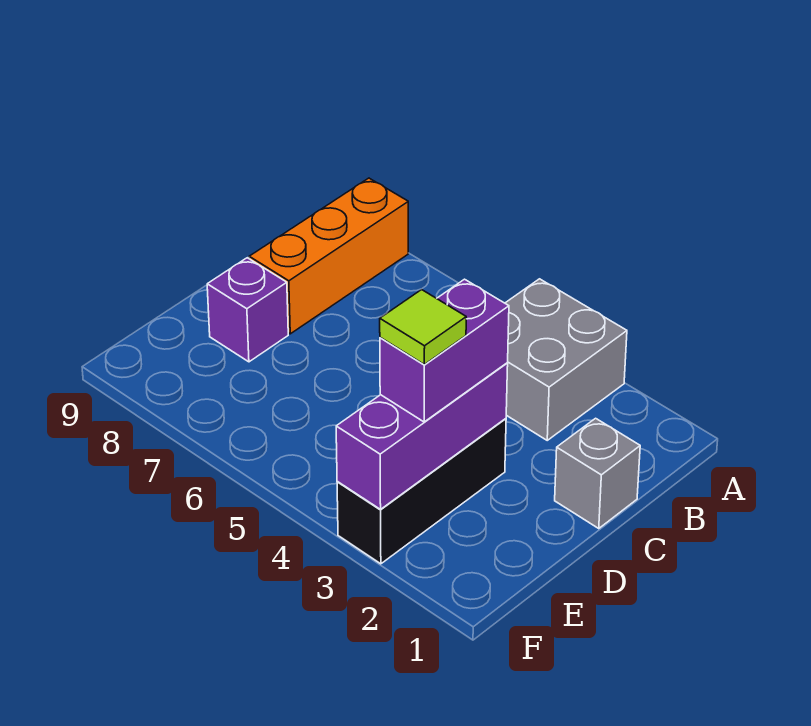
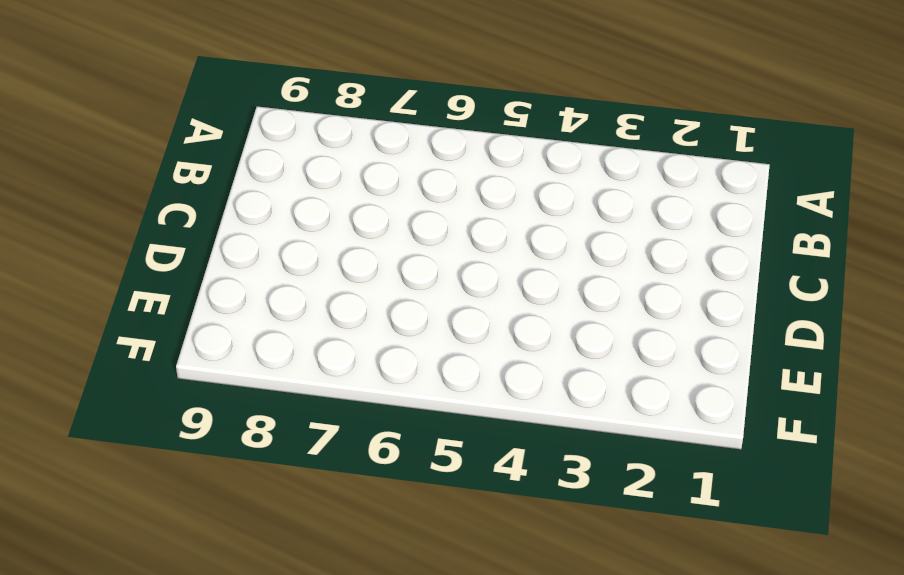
none -> grey 2x2 brick [505,279,627,440]
none -> orange 1x3 brick [249,178,408,334]

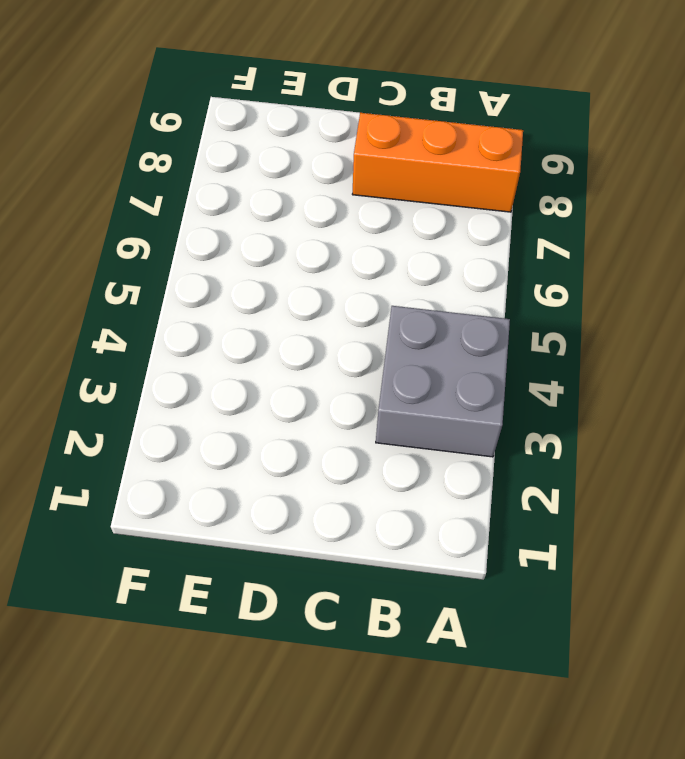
none -> grey 1x1 brick [555,418,640,528]
none -> black 1x3 brick [337,419,506,564]

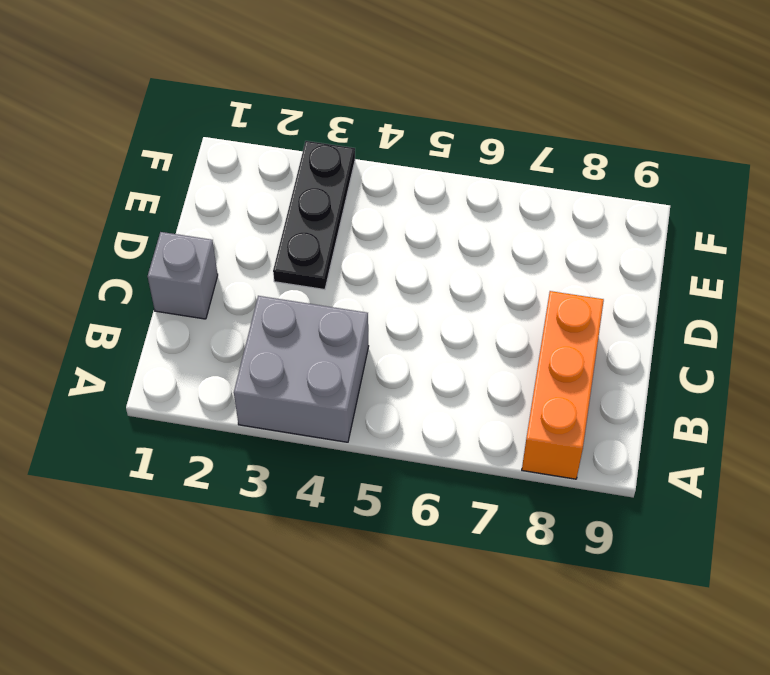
black 1x3 plate [273,141,355,290] -> black 1x3 brick [337,419,506,564]
none -> purple 1x1 brick [207,258,288,362]
none -> purple 1x3 brick [336,363,508,509]

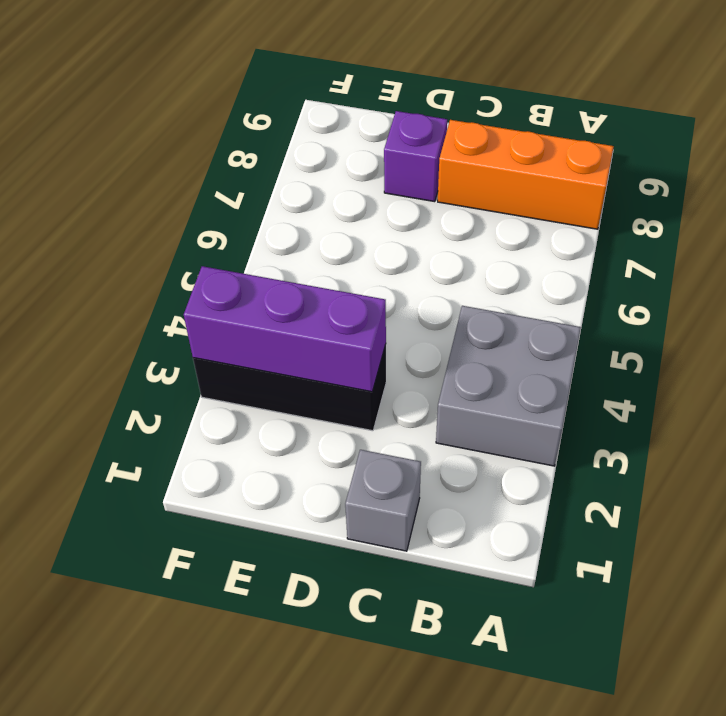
none -> purple 1x2 brick [380,279,509,422]
none -> lime 1x1 tile [380,290,466,364]

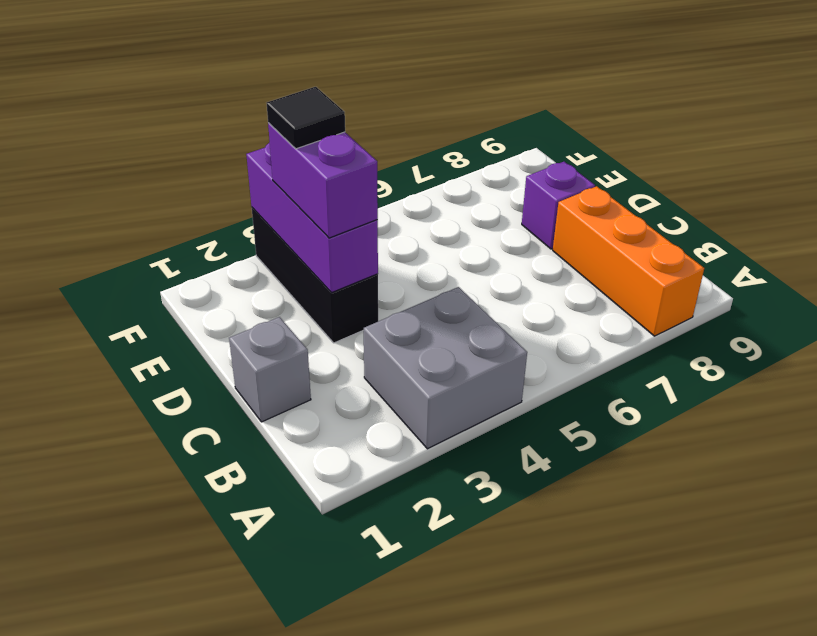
black 1x1 tile [267,87,345,149] -> lime 1x1 tile [380,290,466,364]

